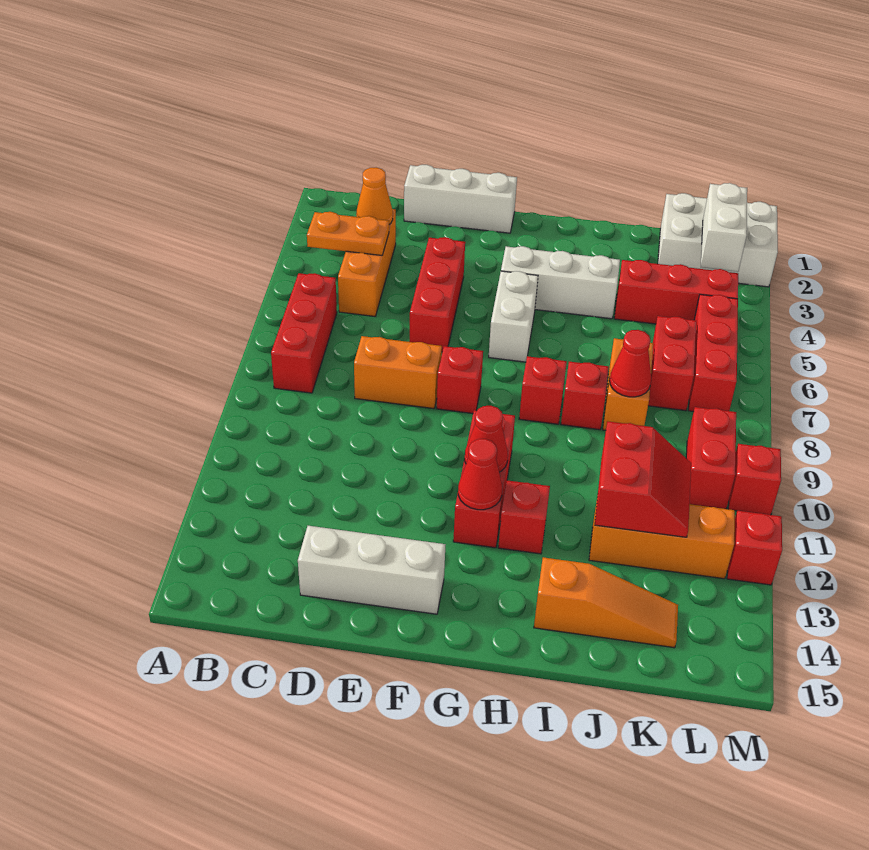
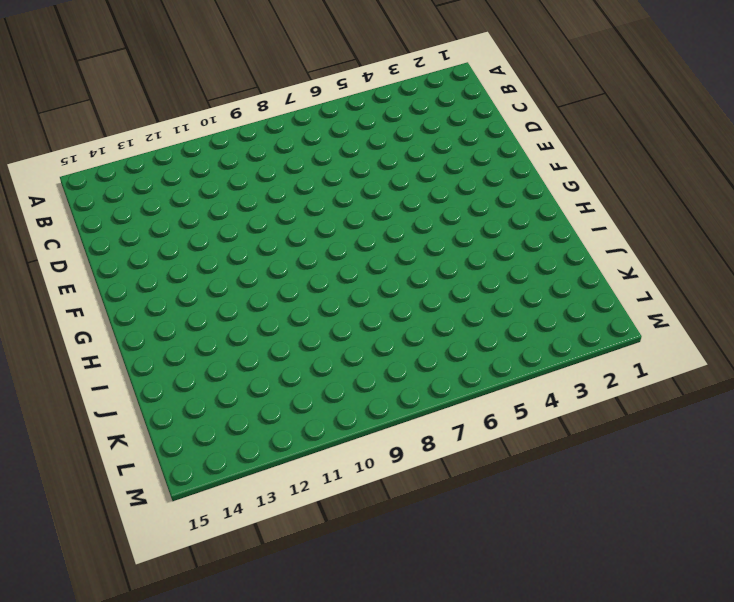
none -> red 1x3 brick [271,273,337,393]
none -> orange 1x3 brick [338,209,396,316]
none -> white 1x3 brick [404,165,517,233]
none -> orange 1x2 brick [354,336,442,409]

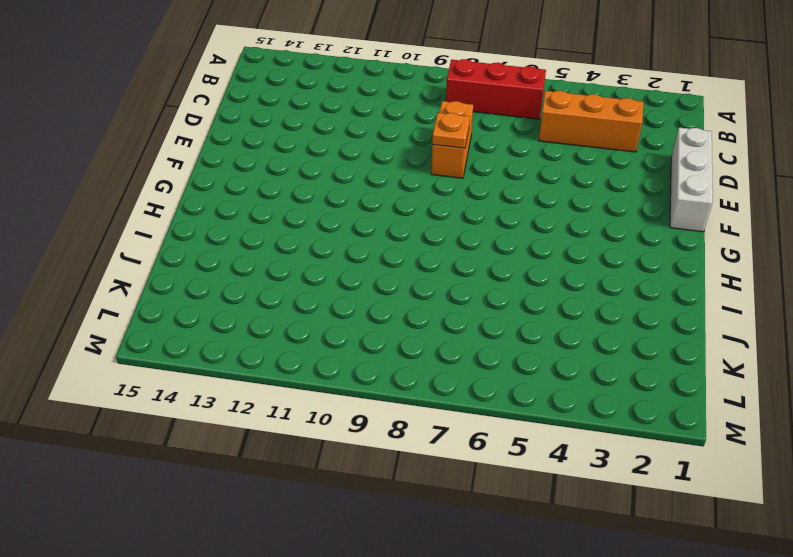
orange 1x1 plate [432,113,470,148] -> none
none -> white 1x3 brick [298,526,445,614]
none -> red 1x3 brick [409,237,465,352]
none -> red 1x1 brick [437,346,483,413]
none -> white 1x3 brick [501,246,620,319]

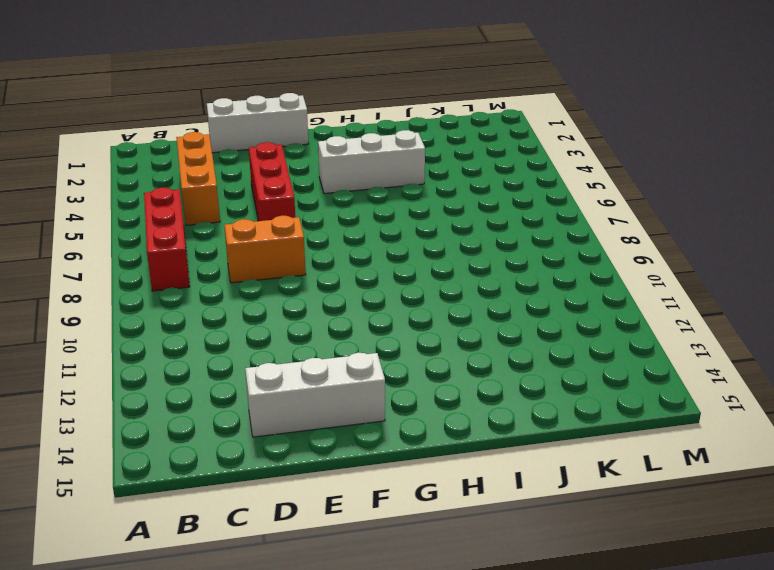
none -> red 1x1 brick [437,346,483,413]
none -> white 1x2 brick [489,271,538,362]
none -> red 1x3 brick [453,410,515,548]
none -> red 1x1 brick [519,356,567,424]

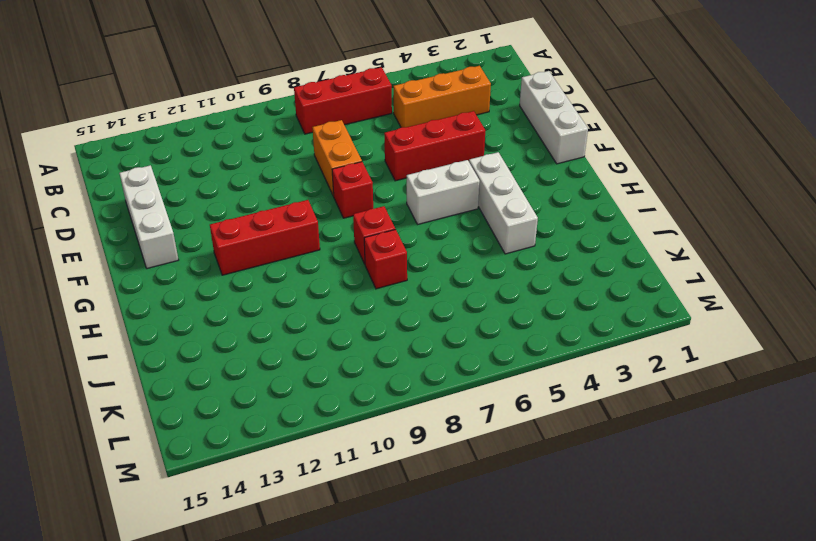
none -> red 1x1 brick [498,480,550,554]
none -> orange 1x3 slope [534,557,678,648]
none -> red 1x3 brick [614,260,738,324]
none -> orange 1x2 brick [603,338,653,430]

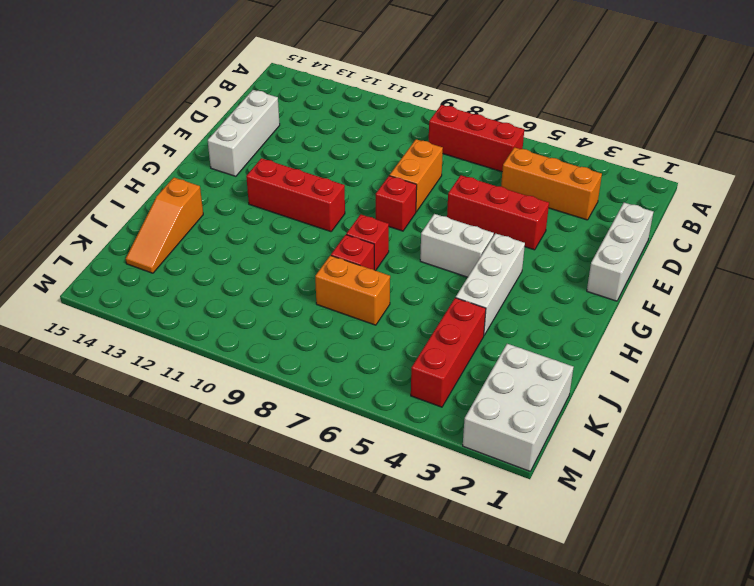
none -> red 1x1 brick [498,480,550,554]
none -> orange 1x3 brick [589,496,735,579]
none -> red 1x2 brick [648,316,696,411]
none -> red 1x3 brick [689,294,738,412]

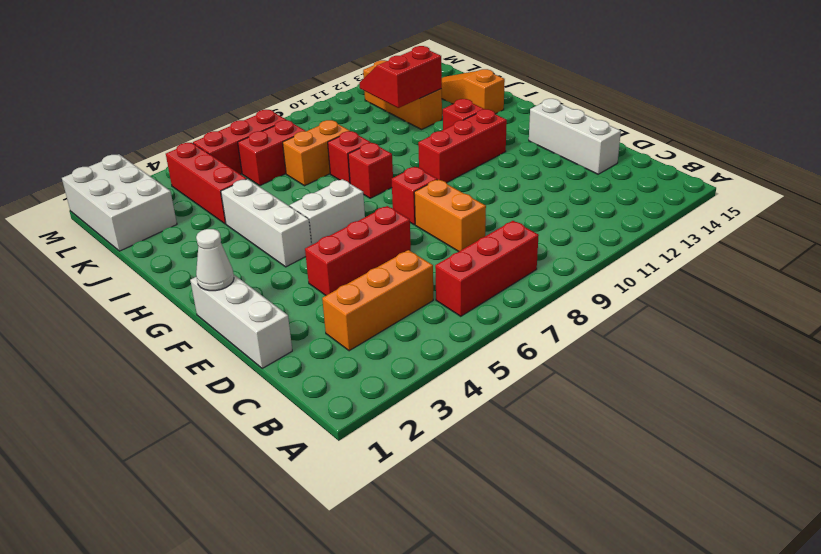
white 1x1 cone [196,229,234,291] -> none
none -> red 1x2 brick [686,407,736,509]
none -> red 1x1 brick [728,444,781,515]
none -> red 1x1 brick [727,511,782,585]
none -> orange 1x2 plate [307,212,389,255]

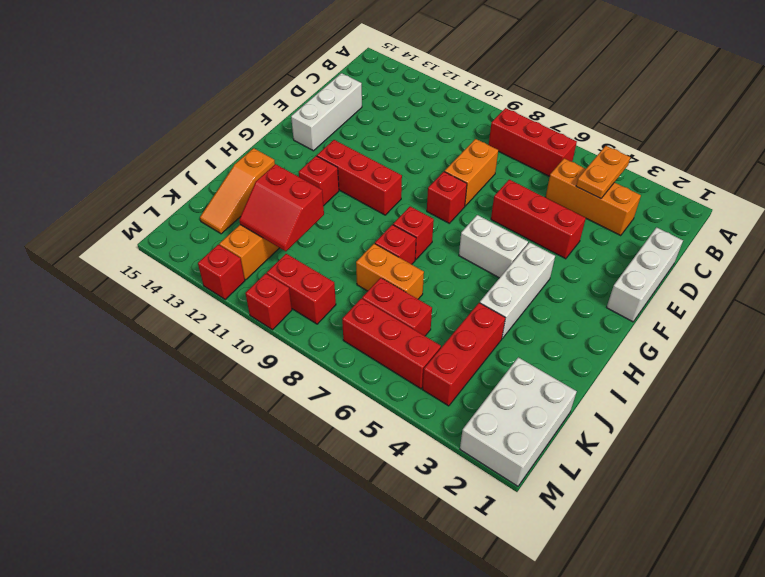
none -> orange 1x1 cone [356,168,393,224]
none -> red 1x1 cone [465,406,508,472]
none -> red 1x1 cone [458,439,502,510]
none -> red 1x1 cone [610,330,651,397]

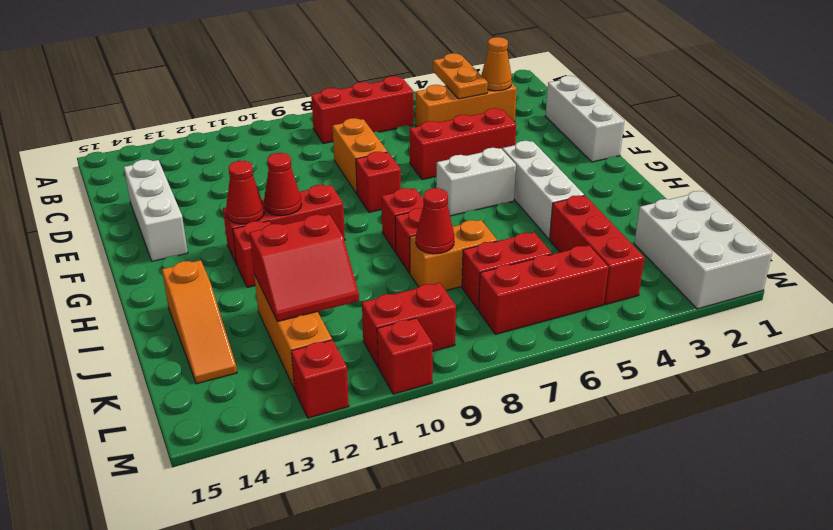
none -> white 1x2 brick [701,183,747,272]

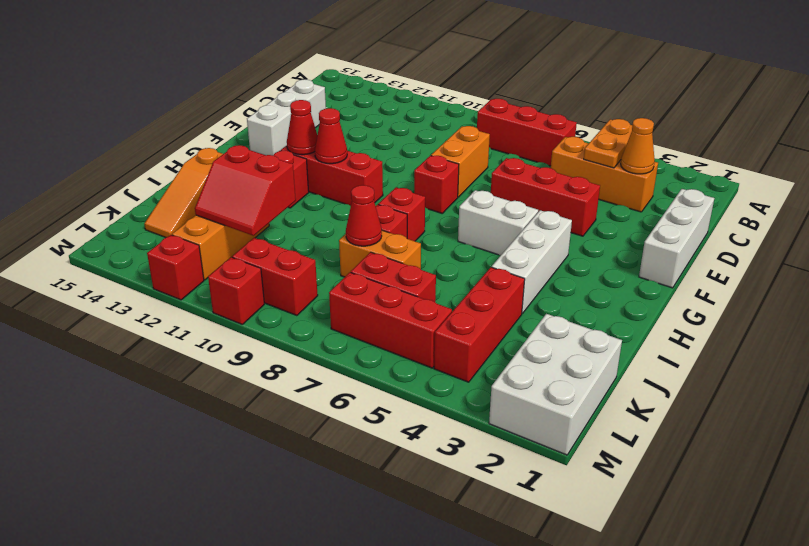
none -> white 1x2 brick [701,183,747,272]

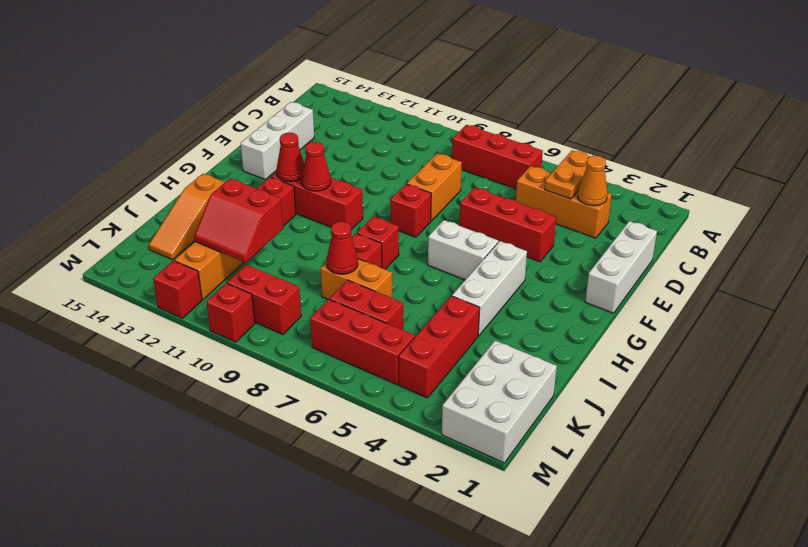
none -> white 1x2 brick [701,183,747,272]

